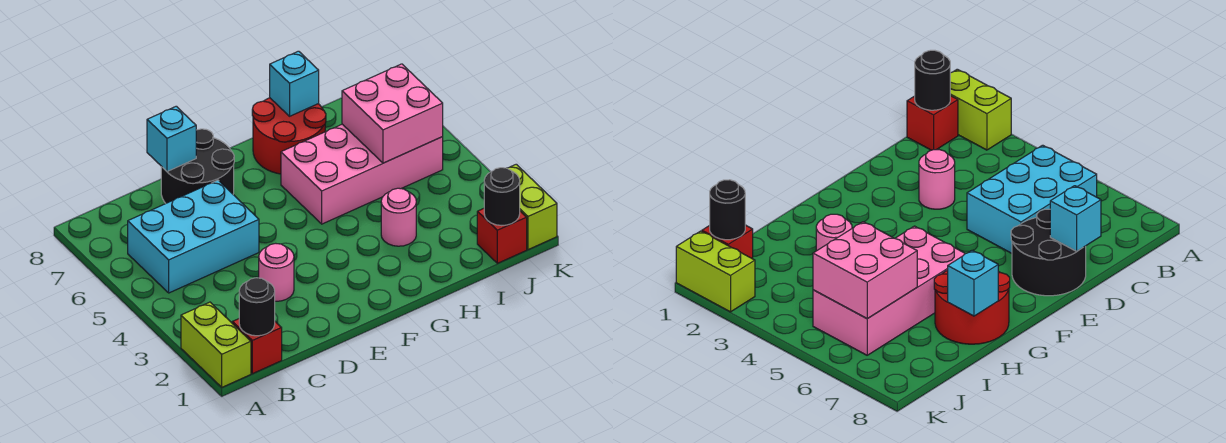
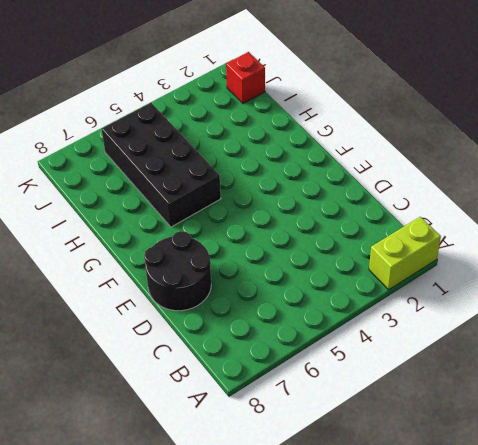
black 2x4 brick [102,103,221,227] -> pink 2x4 brick [281,124,443,224]
none -> red 1x1 brick [232,319,282,374]
none -> cyan 2x3 brick [128,180,259,293]
none -> pink 1x1 round brick [259,243,294,301]

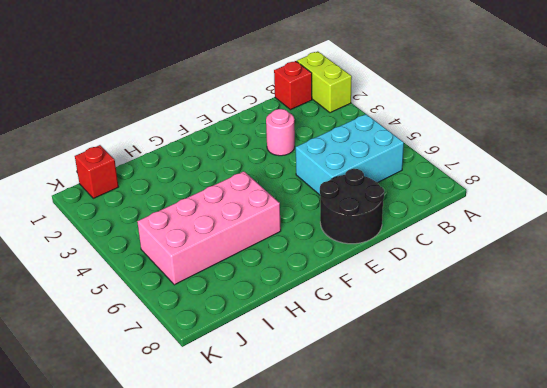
none -> red 2x2 round brick [252,98,326,174]
none -> pink 1x1 round brick [381,188,416,246]
none -> lime 1x2 brick [507,164,557,250]

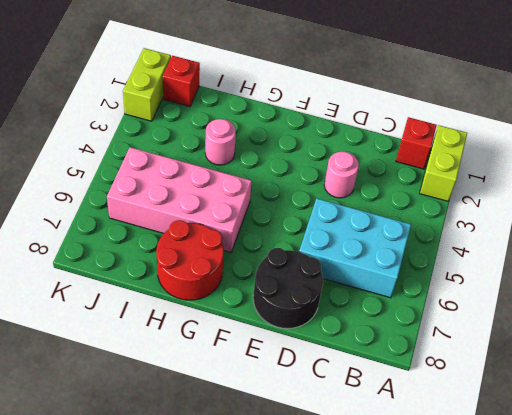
none -> black 1x1 round brick [239,278,275,336]
none -> cyan 1x1 brick [147,106,196,172]
none -> cyan 1x1 brick [270,51,319,116]

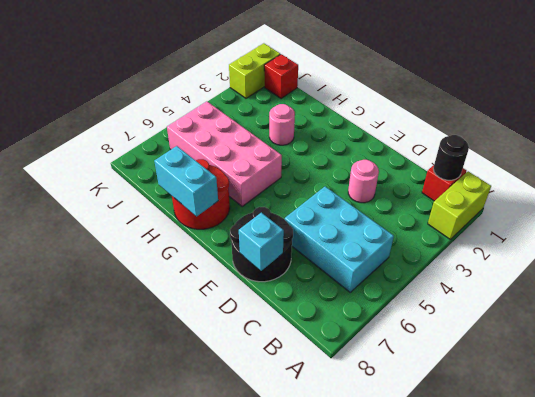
cyan 1x2 brick [154,146,218,216] -> cyan 1x1 brick [270,51,319,116]
none -> pink 2x2 brick [342,64,443,163]
none -> black 1x1 round brick [484,168,520,226]

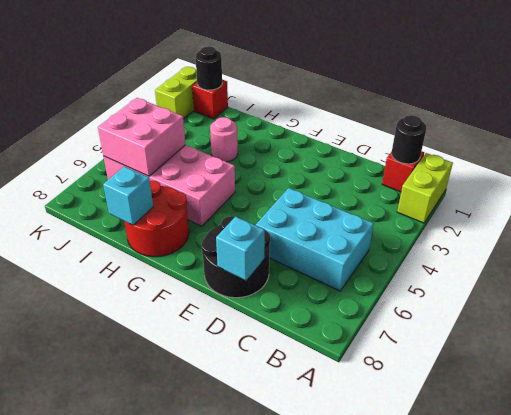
none -> pink 1x1 round brick [259,243,294,301]

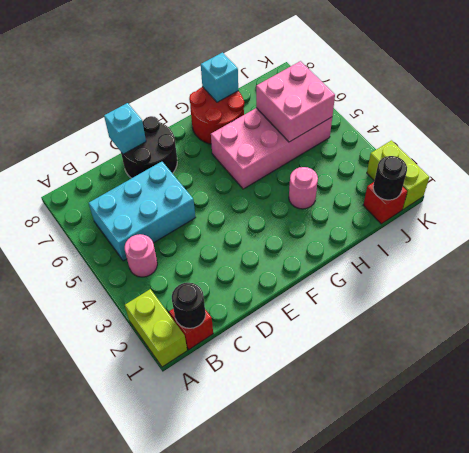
pink 1x1 round brick [125,234,157,277] -> pink 1x1 round brick moved to [259,243,294,301]

